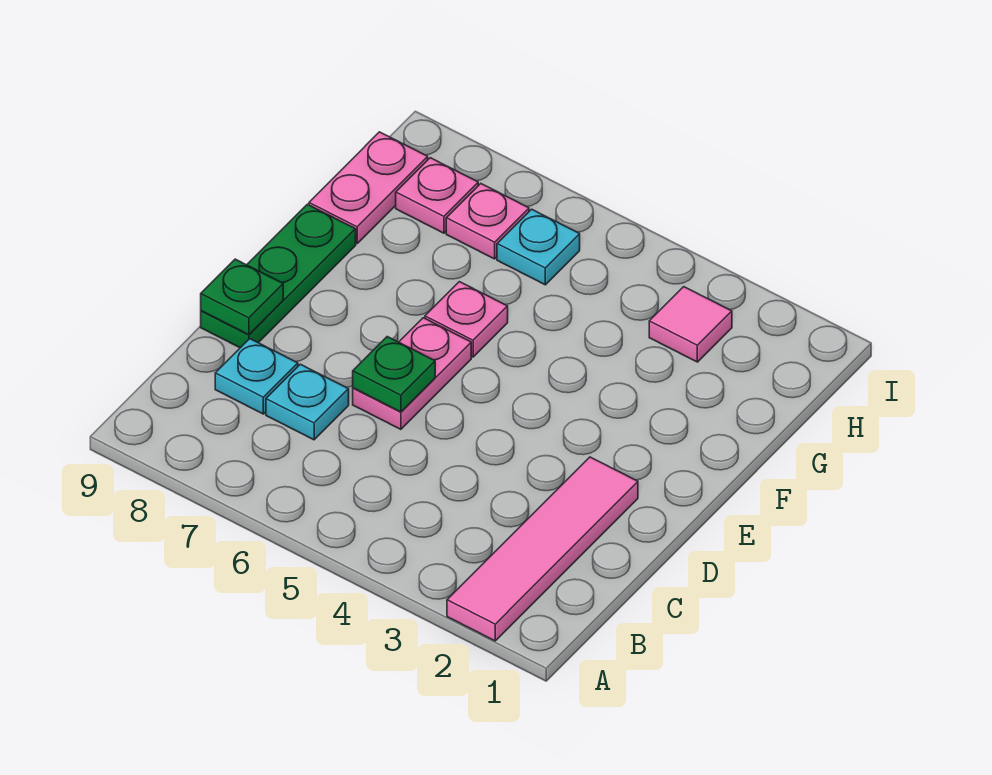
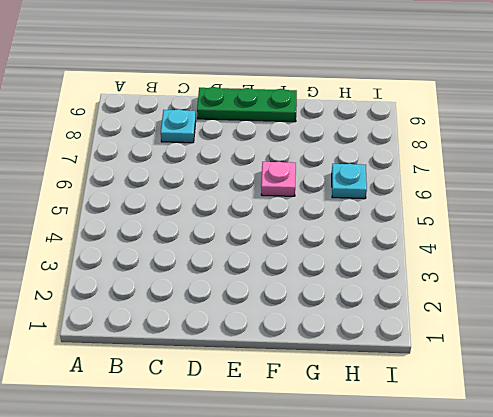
none -> pink 1x4 tile [447,457,638,641]
none -> cyan 1x1 plate [266,364,349,440]
none -> pink 1x2 plate [353,318,471,429]

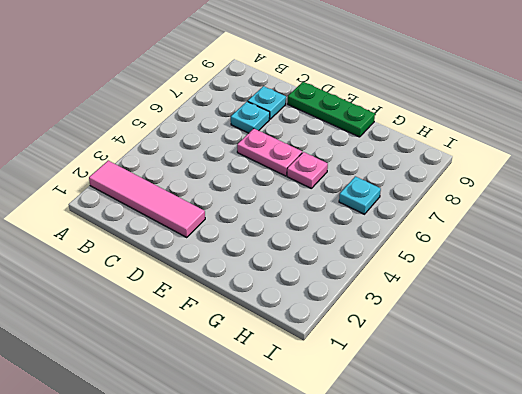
none -> pink 1x2 plate [309,132,428,243]
none -> pink 1x1 tile [649,287,732,362]
none -> pink 1x1 plate [446,184,529,259]

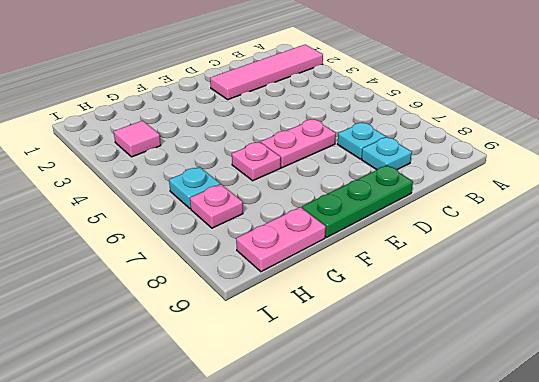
none -> pink 1x1 plate [396,158,478,233]
none -> green 1x1 plate [353,337,435,412]
none -> green 1x1 plate [201,259,283,335]

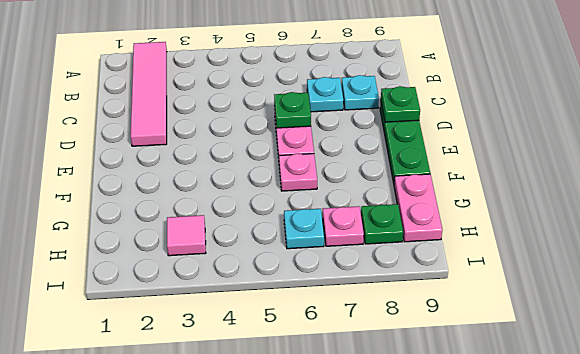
green 1x1 plate [361,204,403,244] -> pink 1x1 plate [396,158,478,233]

